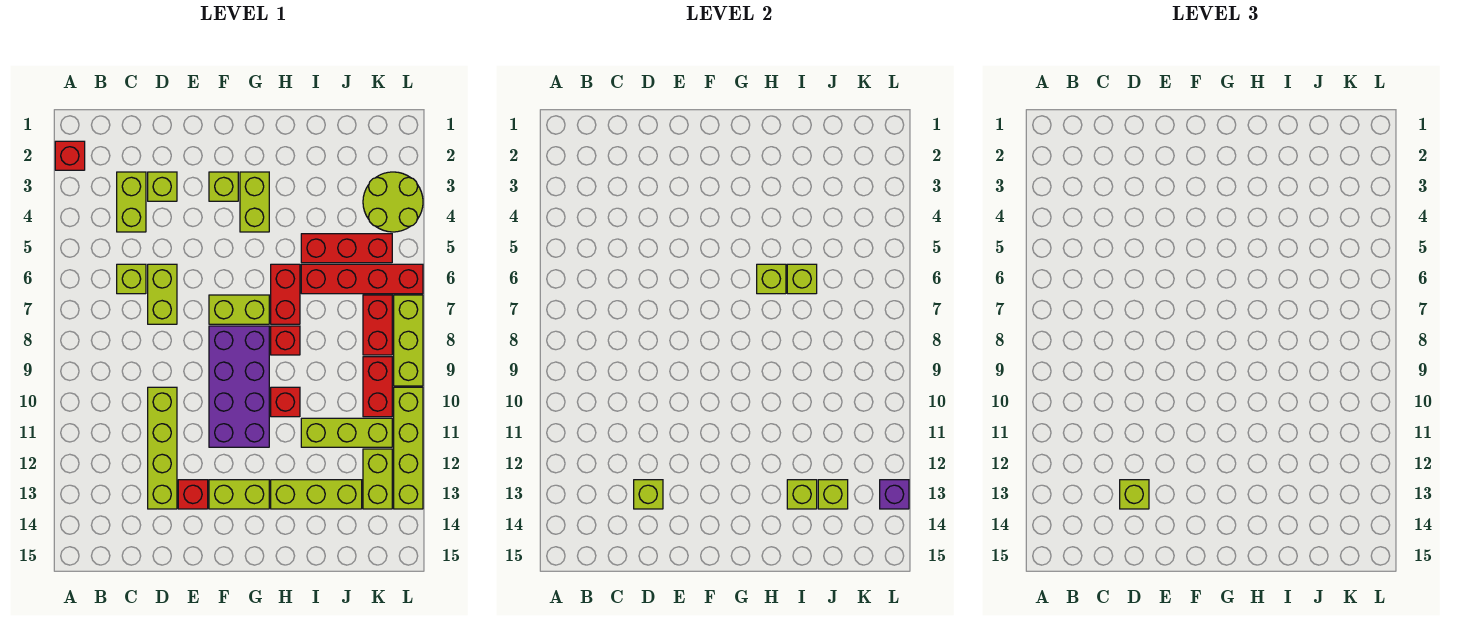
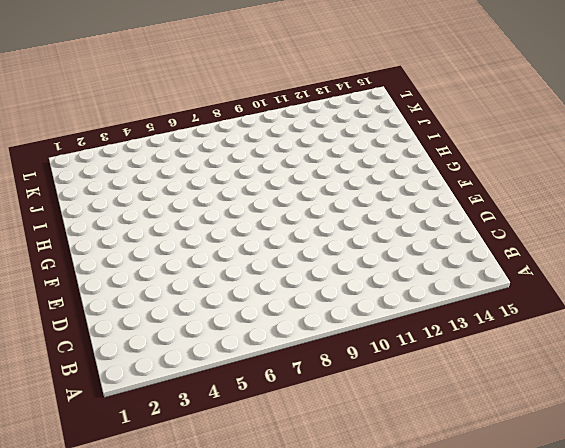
none -> red 1x1 brick [55,141,85,170]
none -> lime 1x2 brick [117,172,146,232]
none -> lime 1x1 brick [117,264,146,294]
none -> lime 1x1 brick [148,172,177,201]

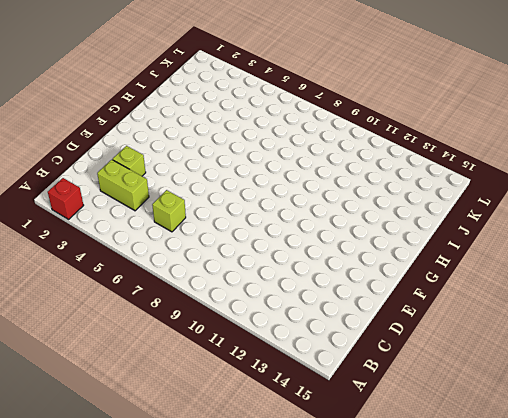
none -> lime 1x2 brick [148,264,177,324]
none -> lime 1x4 brick [148,387,177,509]
none -> red 1x1 brick [178,480,208,509]
none -> lime 1x1 brick [209,172,238,201]

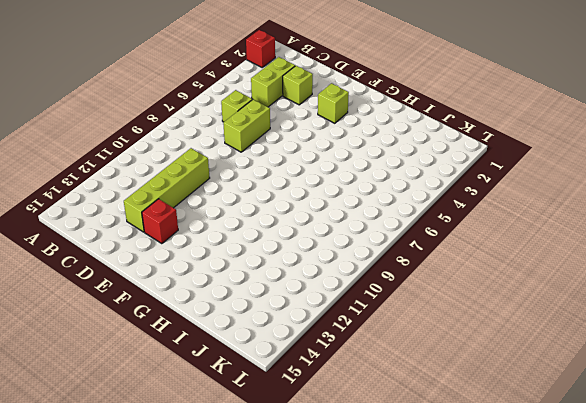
none -> lime 1x2 brick [209,295,269,324]
none -> purple 2x4 brick [209,326,269,447]
none -> lime 1x2 brick [209,480,269,509]
none -> lime 1x2 brick [240,172,269,232]

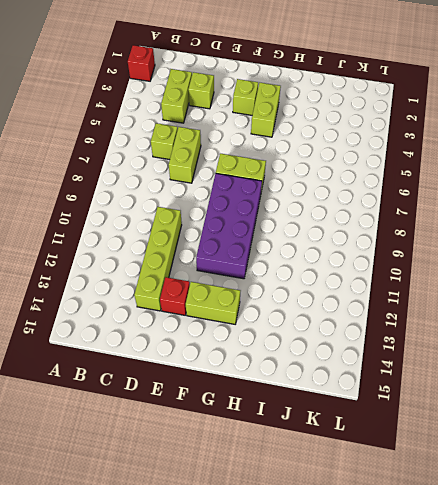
none -> red 1x2 brick [271,264,300,324]
none -> red 1x1 brick [271,326,300,355]
none -> red 1x1 brick [271,387,300,417]
none -> lime 1x3 brick [271,480,362,509]

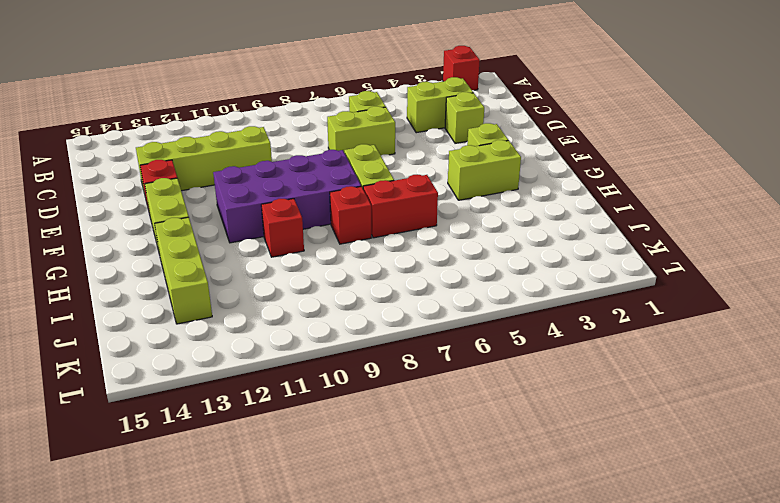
none -> red 1x3 brick [301,234,392,263]
none -> red 1x4 brick [301,264,423,294]
none -> lime 1x3 brick [301,418,392,447]
none -> lime 2x2 round brick [363,172,423,232]

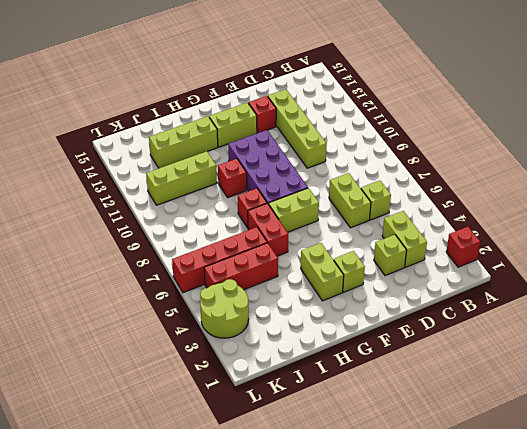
none -> red 1x2 brick [363,295,392,355]
none -> red 1x2 brick [363,357,392,417]
none -> lime 1x2 brick [363,449,392,509]
none -> lime 1x3 brick [394,295,423,386]

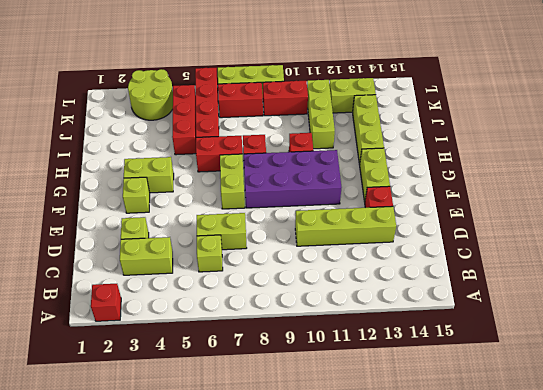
none -> lime 1x4 brick [394,387,423,509]
none -> lime 1x1 brick [634,480,663,509]
none -> lime 1x1 brick [757,264,786,294]
none -> lime 1x1 brick [787,264,817,294]

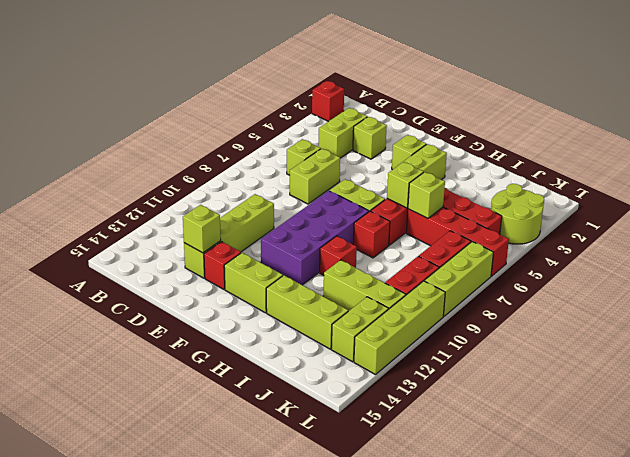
none -> lime 1x1 brick [787,480,817,509]
none -> lime 1x1 brick [818,480,848,509]
none -> purple 1x1 brick [880,480,909,509]
none -> lime 1x1 brick [1120,480,1149,509]

